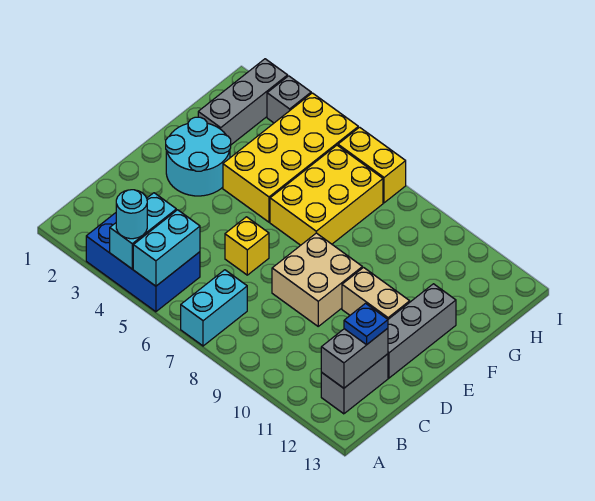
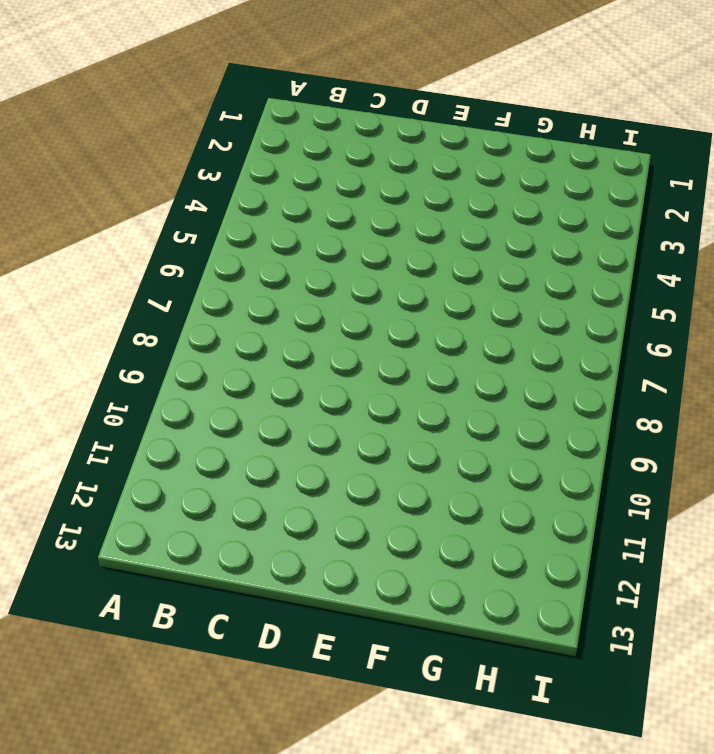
none -> blue 2x3 brick [86,213,200,312]
none -> cyan 1x2 brick [181,270,247,346]
none -> grey 1x2 brick [321,354,388,414]

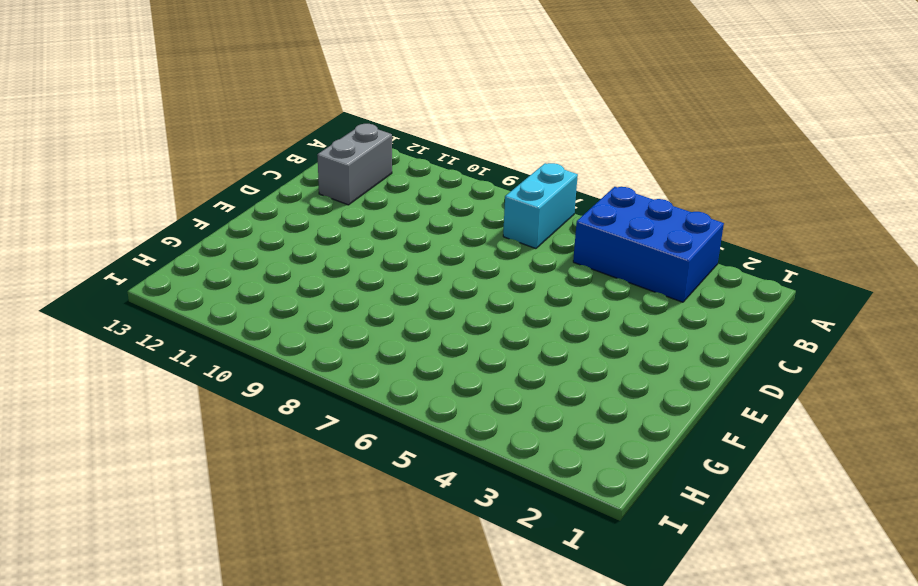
none -> yellow 1x1 brick [225,217,269,275]
none -> tan 2x2 brick [272,233,362,326]
none -> grey 1x3 brick [388,284,456,378]

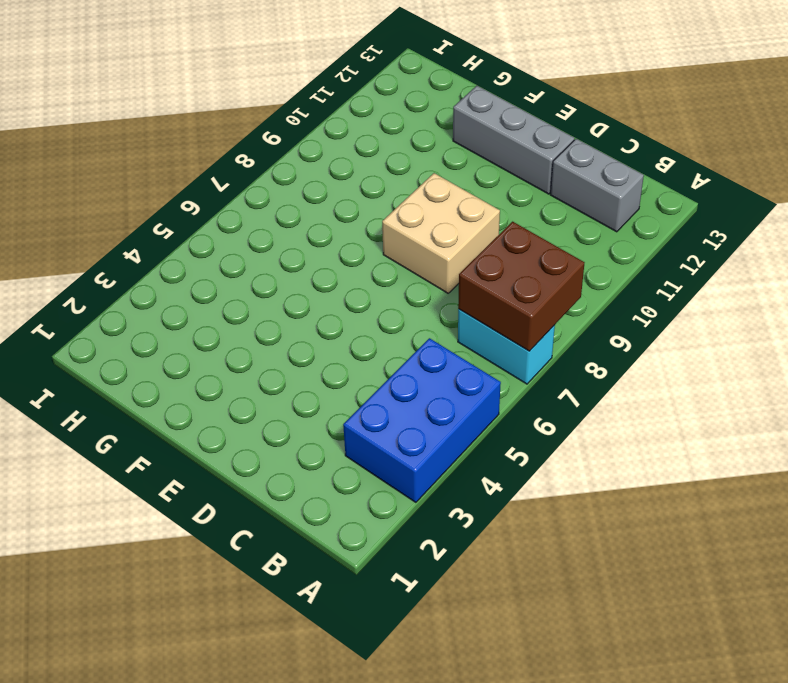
brown 2x2 brick [458,222,584,351] -> none
none -> yellow 1x1 brick [225,217,269,275]
none -> cyan 2x2 round brick [166,117,231,196]
none -> tan 1x2 brick [342,268,410,319]

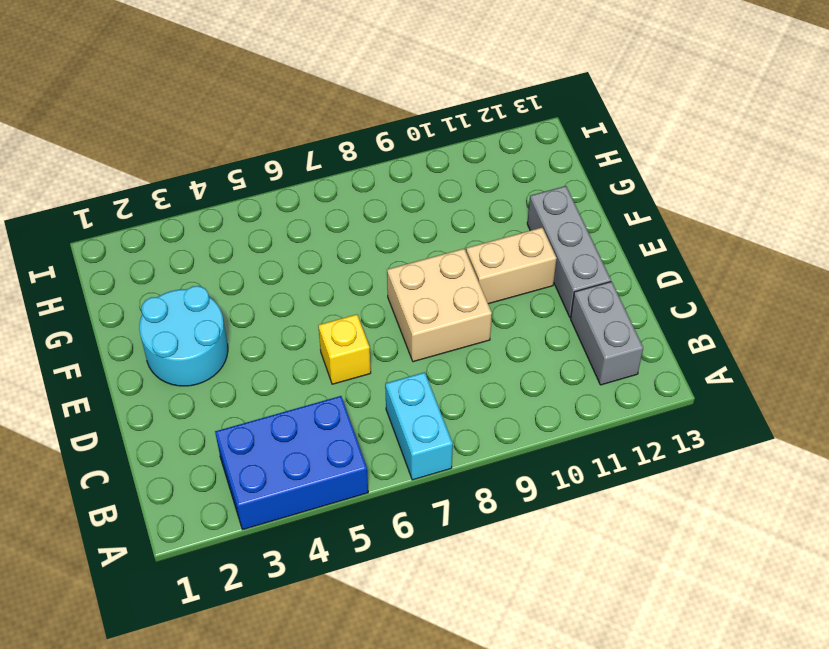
none -> yellow 2x4 brick [223,93,358,222]
none -> yellow 2x3 brick [270,145,383,245]
none -> grey 1x3 brick [198,59,288,145]

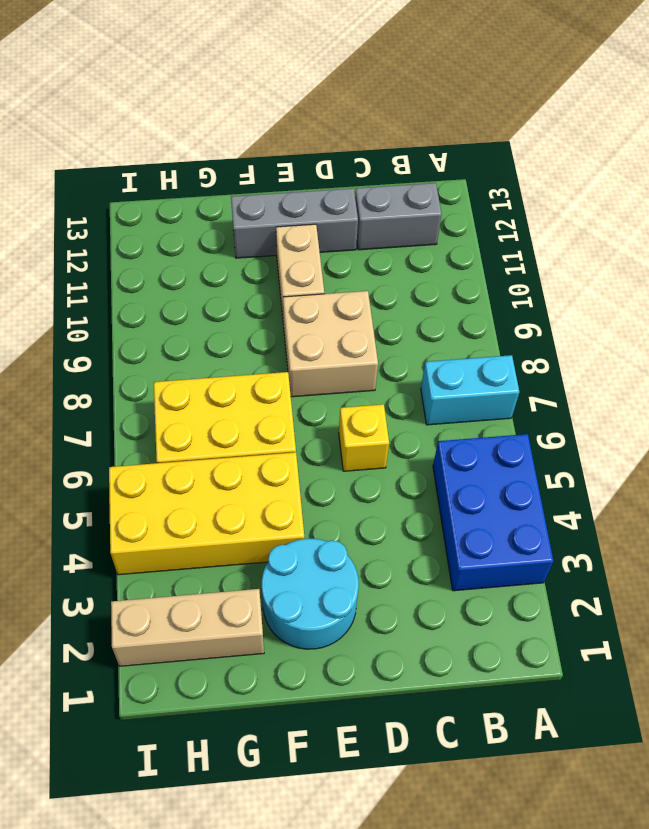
tan 1x3 brick [111,589,264,666] -> grey 1x3 brick [198,59,288,145]
none -> grey 1x1 brick [267,76,311,123]
none -> yellow 1x2 brick [338,127,406,203]
none -> cyan 1x2 brick [110,193,176,269]

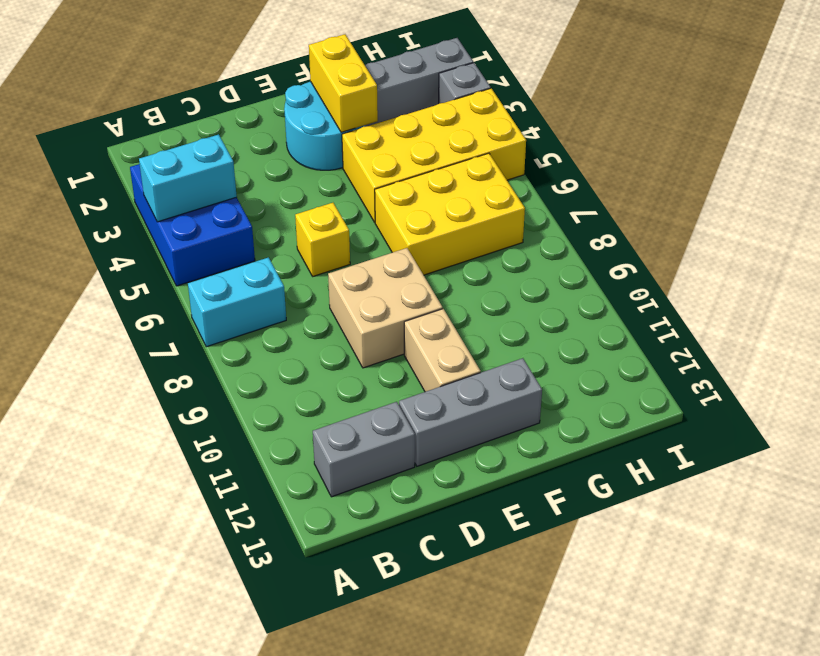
yellow 1x2 brick [309,34,378,132] -> yellow 1x2 brick moved to [338,127,406,203]
none -> cyan 1x2 brick [133,210,200,286]
none -> grey 1x2 brick [321,328,388,388]
none -> cyan 1x1 round brick [116,190,147,239]

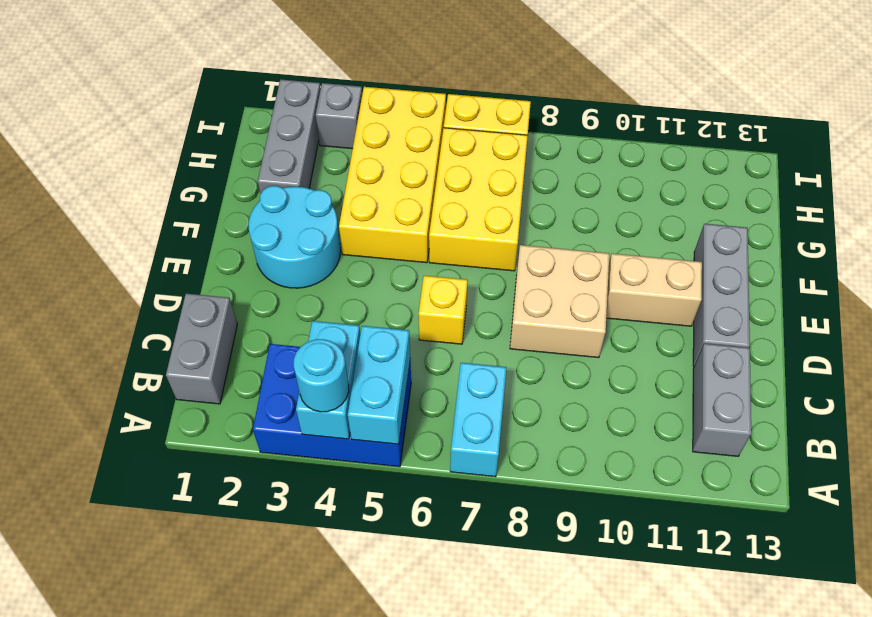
grey 1x2 brick [166,294,237,404] -> grey 1x2 brick moved to [321,328,388,388]
none -> blue 1x1 plate [344,303,388,345]

